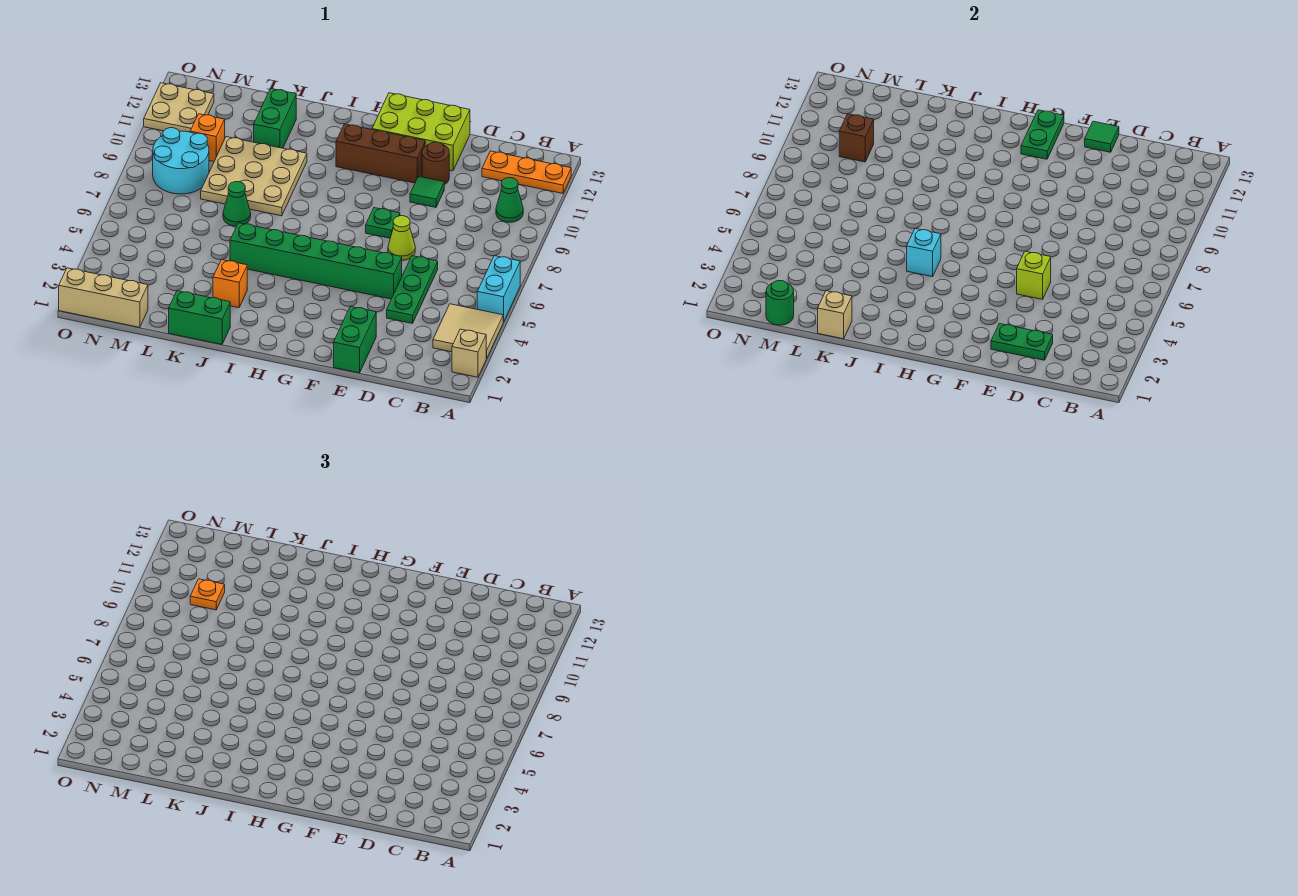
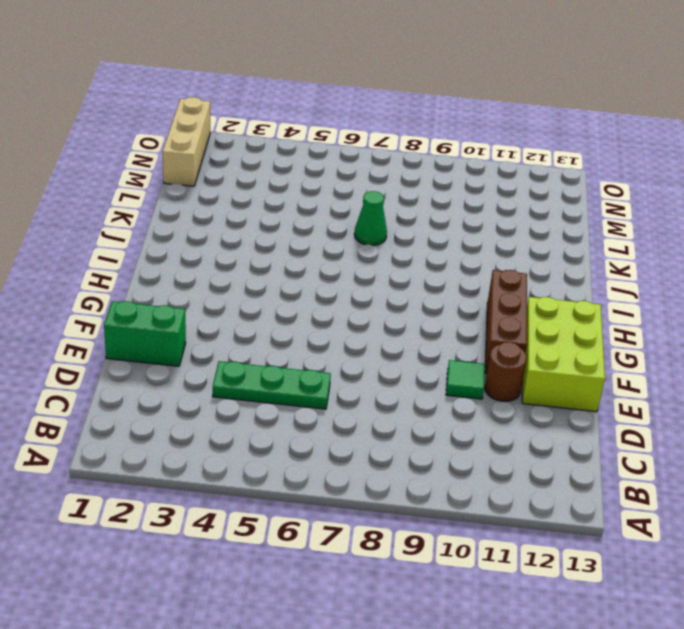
none -> tan 1x1 brick [452,329,486,377]
none -> tan 2x2 tile [433,304,503,359]
none -> cyan 1x2 brick [477,256,520,322]
none -> orange 1x3 plate [482,151,571,193]

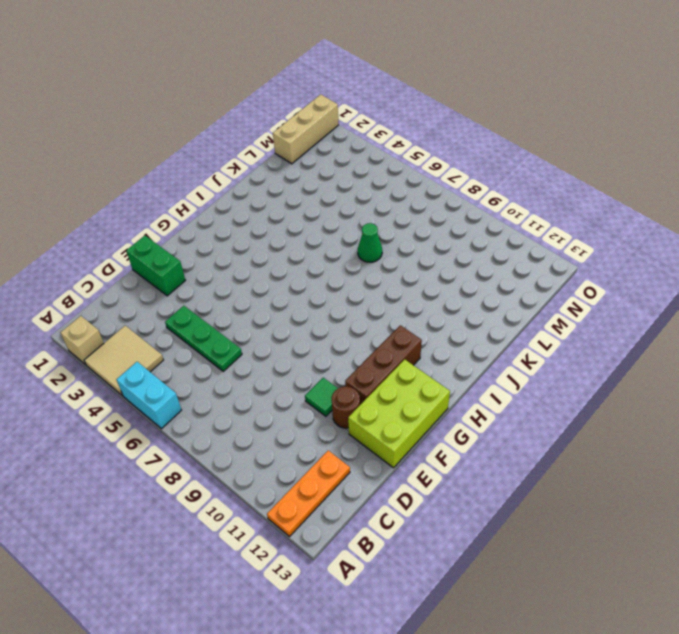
none -> green 1x1 cone [496,178,523,222]
none -> green 1x6 brick [230,223,402,299]
none -> lime 1x1 cone [388,216,415,260]
none -> green 1x1 plate [366,208,400,238]

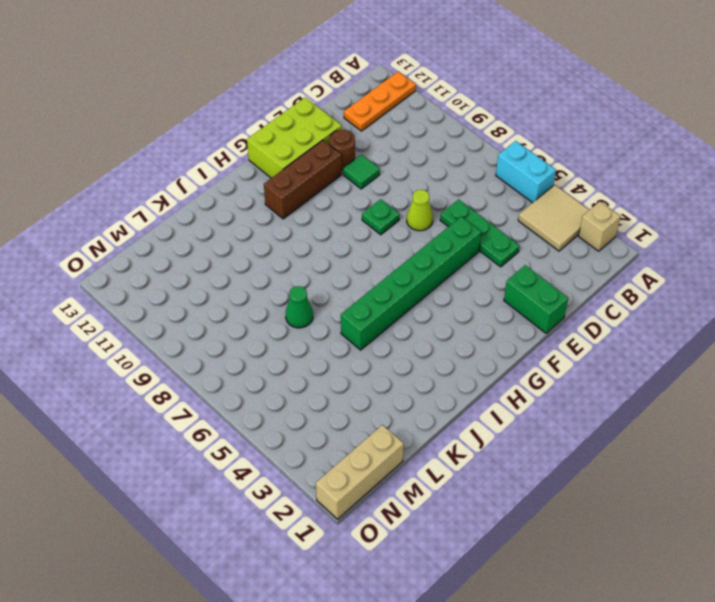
none -> green 1x1 cone [496,178,523,222]
none -> green 1x2 brick [169,291,230,344]
none -> orange 1x1 brick [213,260,247,308]
none -> tan 3x3 plate [201,137,307,216]

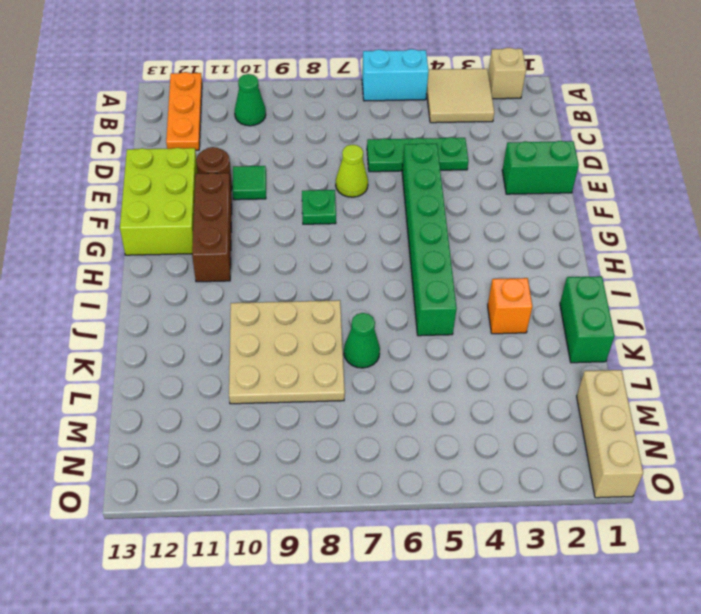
none -> green 1x2 brick [254,88,296,148]
none -> cyan 2x2 round brick [153,128,209,194]
none -> orange 1x1 brick [190,114,225,161]
none -> tan 2x2 plate [144,83,214,132]

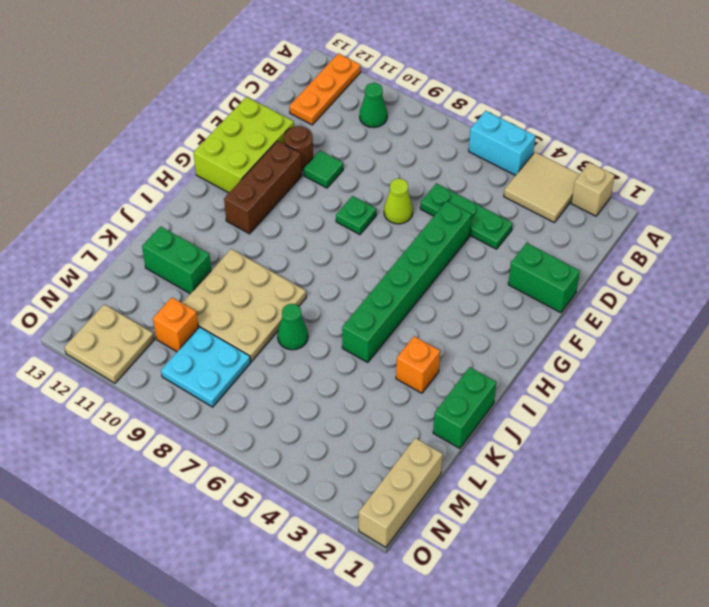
cyan 2x2 plate [161,327,251,407] -> cyan 2x2 round brick [153,128,209,194]
none -> green 1x2 plate [991,324,1053,360]
none -> lime 1x1 brick [1017,251,1051,299]
none -> green 1x1 tile [1085,121,1119,152]
none -> green 1x2 plate [1021,110,1064,159]

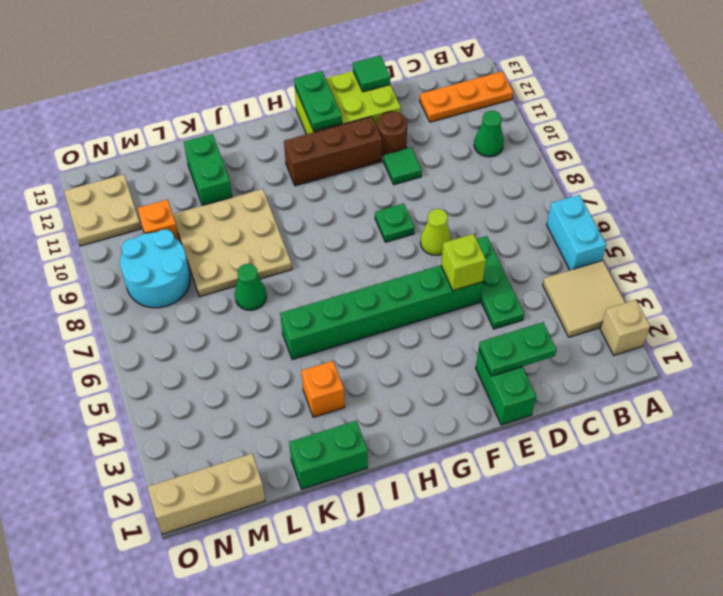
none -> cyan 1x1 brick [907,229,941,277]
none -> tan 1x1 brick [818,291,852,339]
none -> green 1x1 round brick [766,281,794,325]
none -> brown 1x1 brick [839,114,874,162]

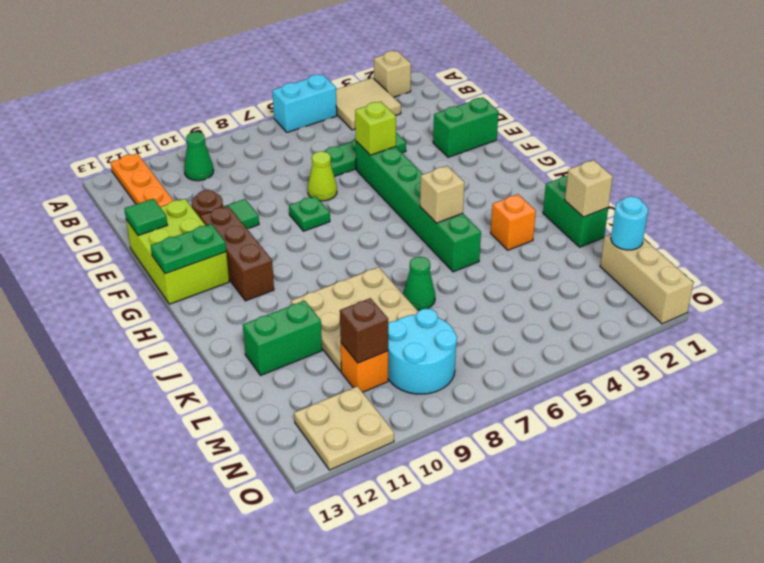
tan 1x1 brick [420,166,465,223] -> cyan 1x1 brick [907,229,941,277]
cyan 1x1 round brick [611,196,648,250] -> green 1x1 round brick [766,281,794,325]
none -> green 1x2 plate [991,324,1053,360]
none -> orange 1x1 plate [190,579,225,610]

